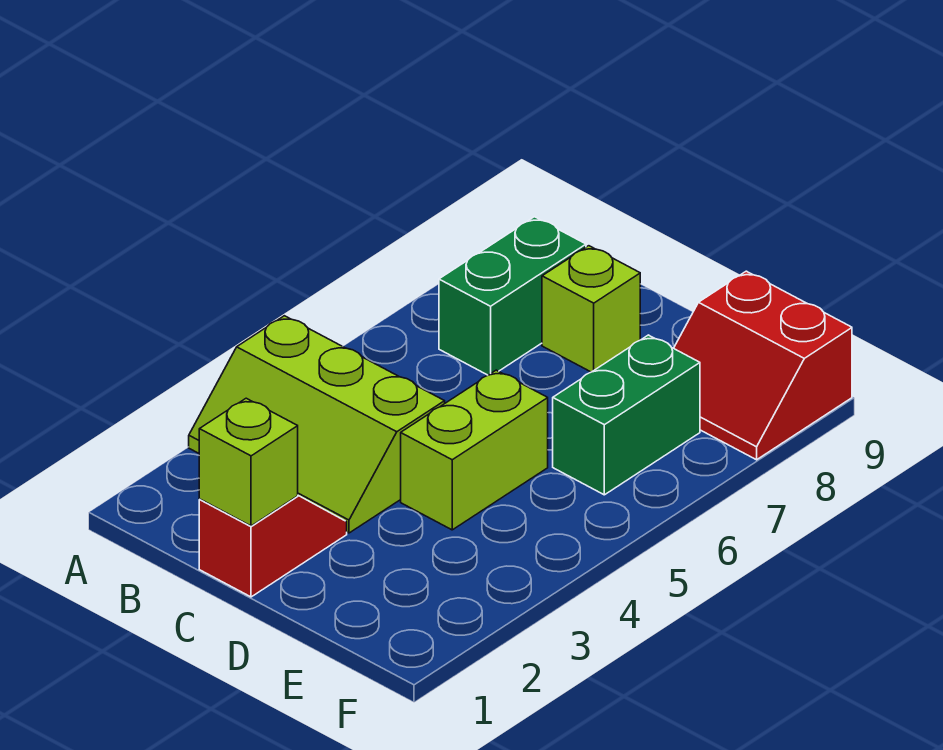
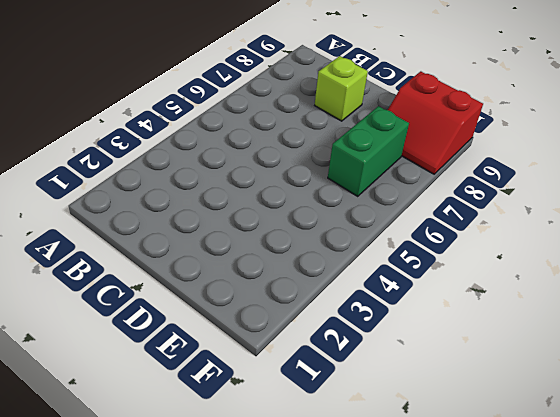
none -> lime 2x3 slope [189,316,445,533]
none -> green 1x2 brick [439,217,586,375]

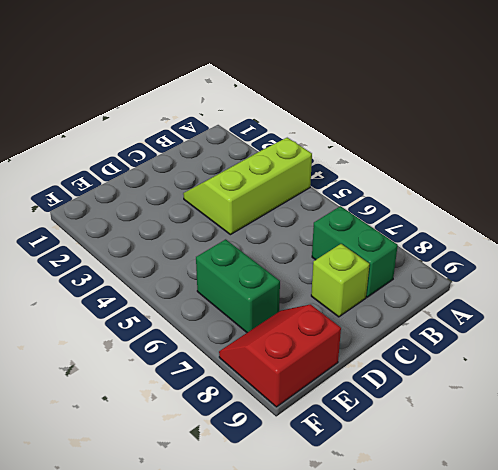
none -> red 1x2 slope [199,496,347,597]
none -> lime 1x2 brick [401,370,548,530]

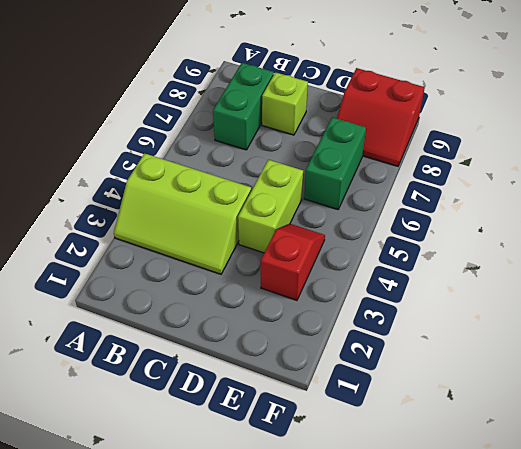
red 1x2 slope [261,224,325,300] -> red 1x2 slope moved to [199,496,347,597]
none -> lime 1x1 brick [199,398,298,526]

